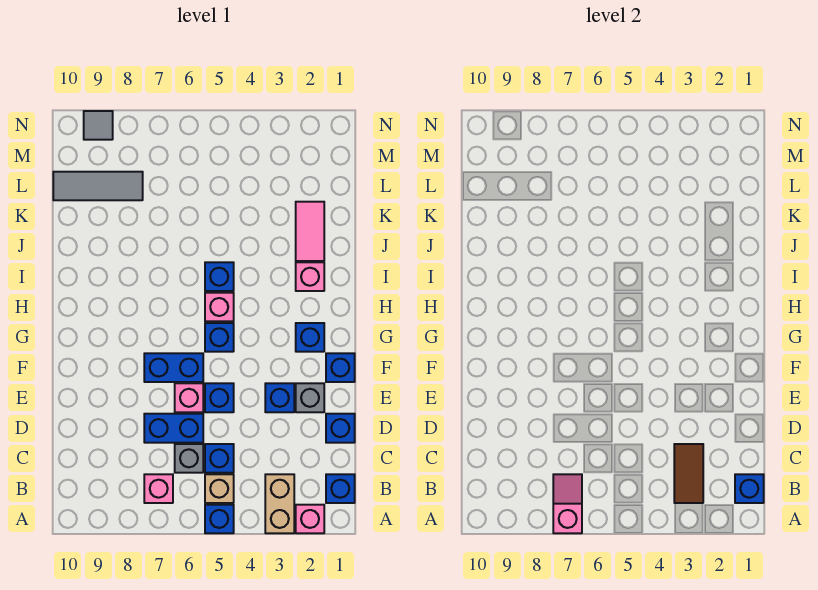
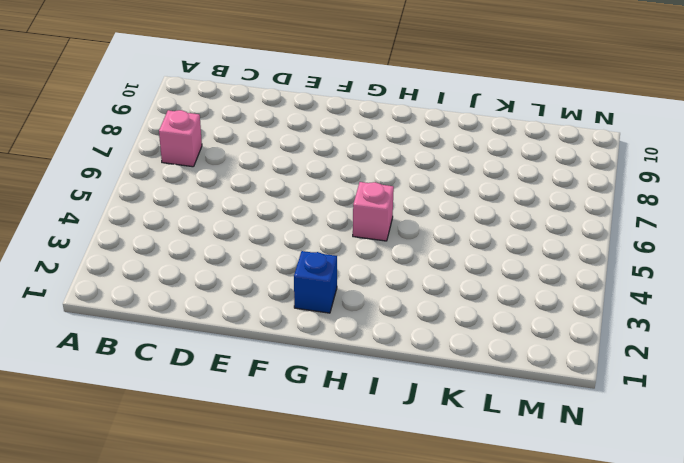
none -> pink 1x1 brick [296,505,324,533]
none -> tan 1x2 brick [265,474,294,533]
none -> blue 1x1 brick [205,505,234,533]

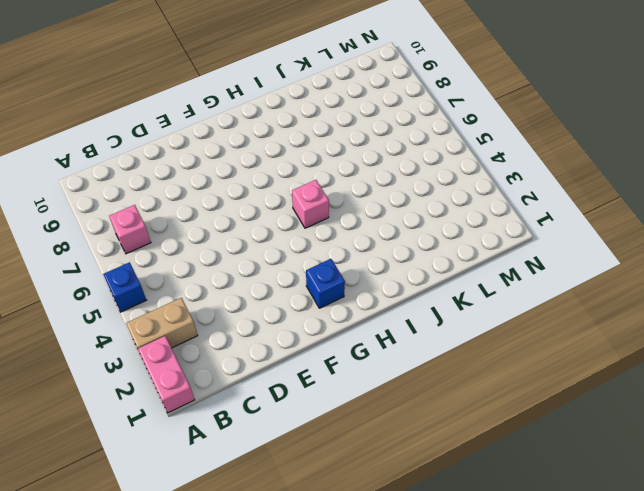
pink 1x2 brick [138,336,195,413] -> pink 1x1 brick [296,505,324,533]
none -> blue 1x1 brick [326,474,355,503]
none -> tan 1x1 brick [205,474,234,503]
none -> blue 1x1 brick [205,444,234,473]

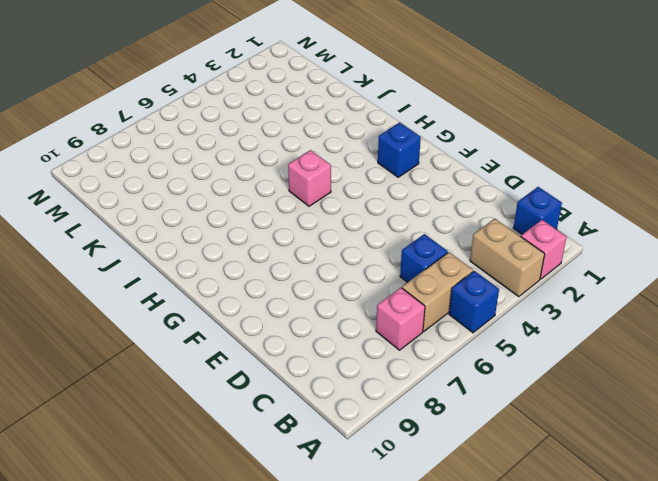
tan 1x2 brick [402,252,473,331] -> tan 1x1 brick [205,474,234,503]
none -> grey 1x1 brick [175,444,203,473]
none -> blue 1x1 brick [326,414,355,443]
none -> blue 1x2 brick [144,414,203,443]

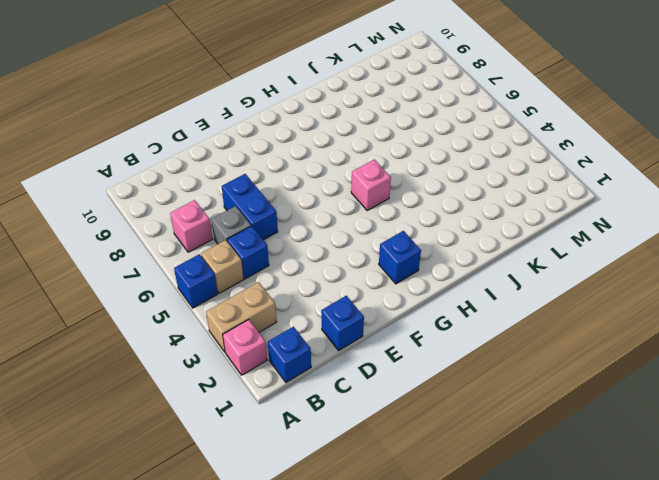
none -> grey 1x1 brick [296,383,324,412]
none -> blue 1x1 brick [265,383,294,412]
none -> blue 1x1 brick [205,383,234,412]

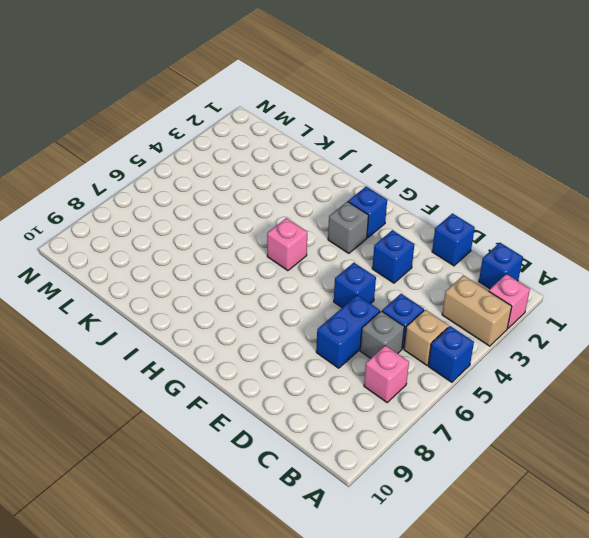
grey 1x1 brick [328,201,369,253] -> grey 1x1 brick moved to [296,383,324,412]
none -> pink 1x1 brick [175,383,203,412]
none -> blue 1x1 brick [326,353,355,382]
none -> blue 1x2 brick [144,353,203,382]

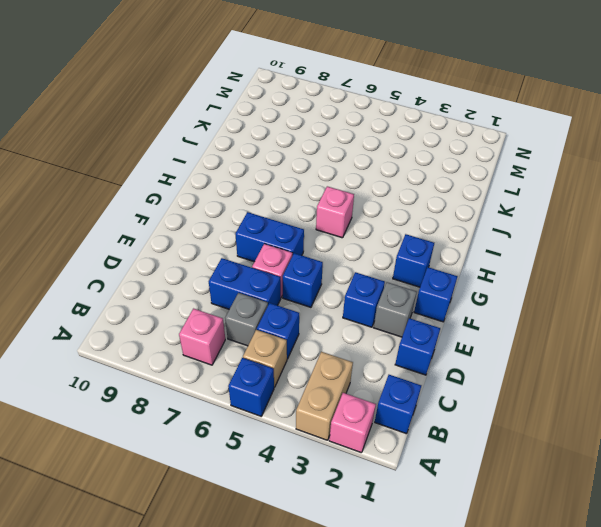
none -> blue 1x1 brick [205,323,234,352]
none -> pink 1x1 brick [296,262,324,291]
none -> blue 1x1 brick [205,262,234,291]

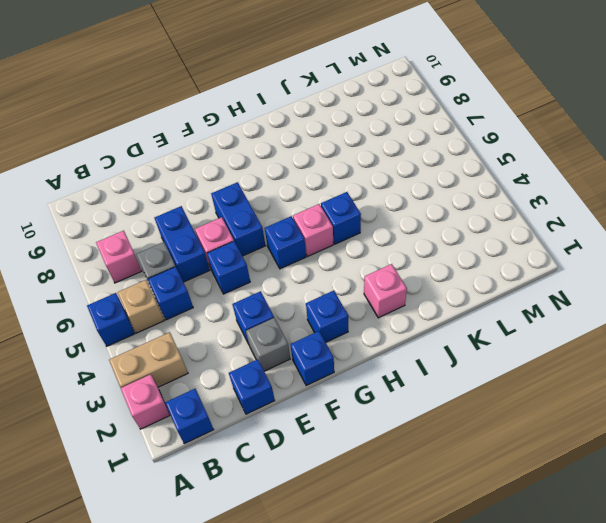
none -> pink 1x2 tile [296,202,324,261]
none -> grey 1x3 tile [53,172,143,200]
none -> grey 1x1 tile [84,111,113,140]

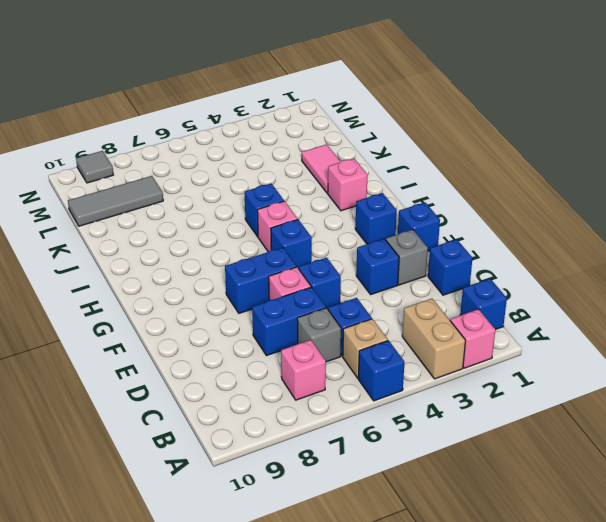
none -> pink 1x2 slope [553,474,582,533]
none -> blue 1x1 brick [735,474,764,503]
none -> brown 1x2 tile [674,444,703,503]

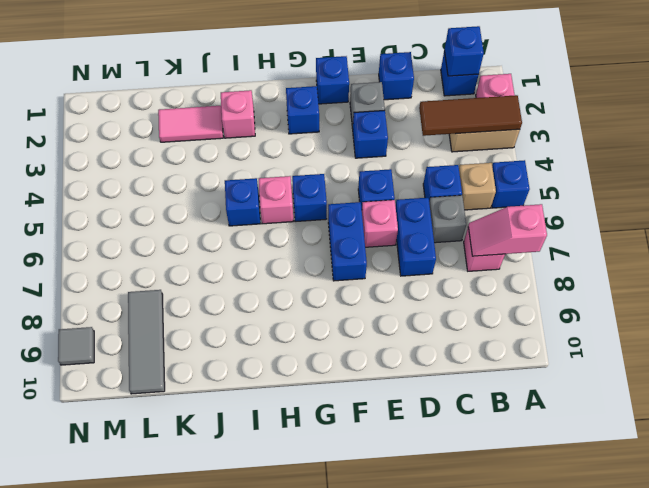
brown 1x3 tile [419,95,522,136] -> brown 1x2 tile [674,444,703,503]

